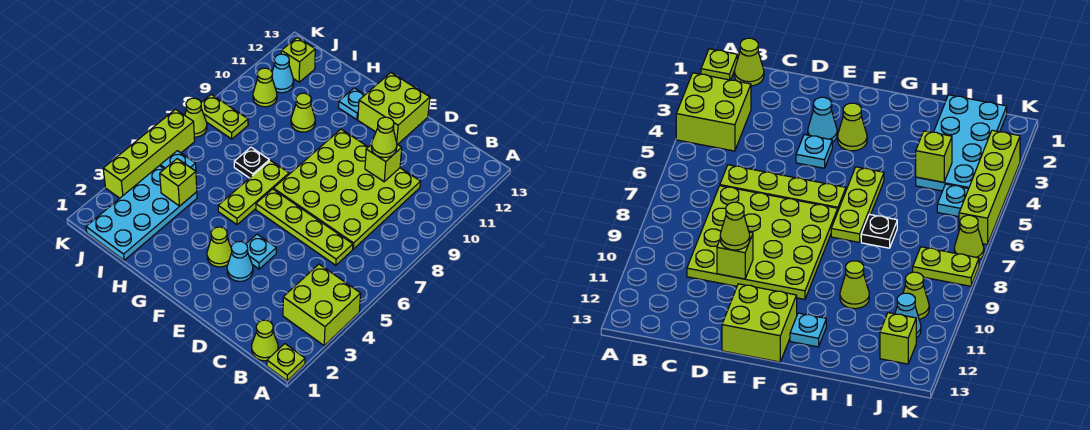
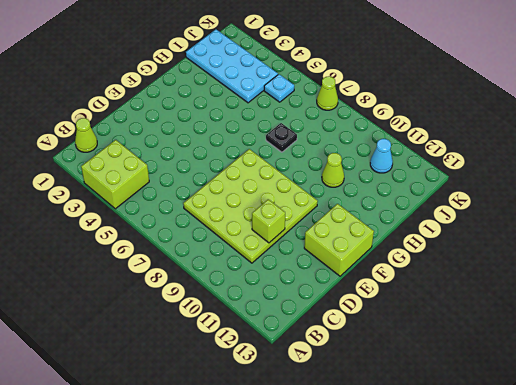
none -> lime 1x1 plate [267,344,305,381]
none -> lime 1x4 plate [256,189,353,265]
none -> cyan 1x1 cone [227,241,253,281]

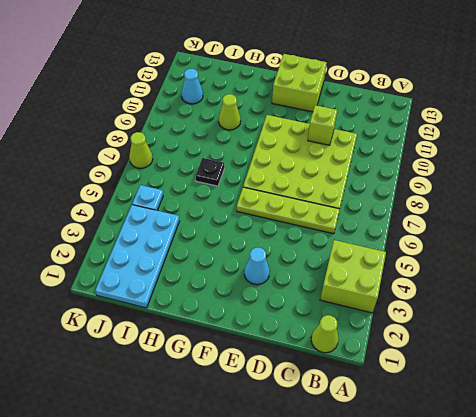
none -> lime 1x1 plate [267,344,305,381]
none -> cyan 1x1 plate [246,234,276,269]
none -> lime 1x1 cone [207,227,232,267]

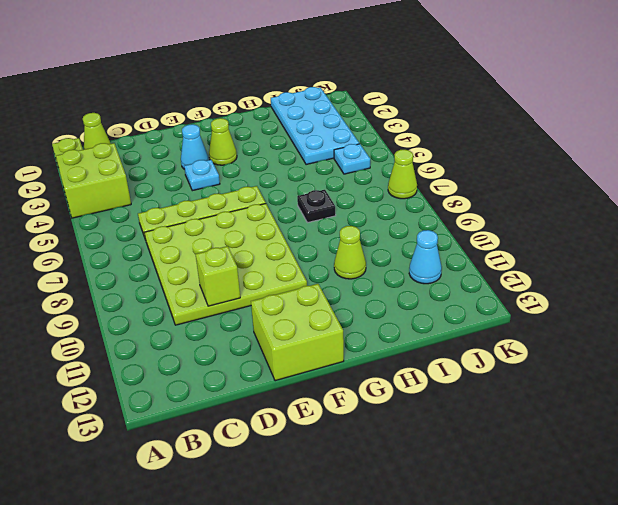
none -> lime 1x3 plate [218,160,289,225]
none -> cyan 1x1 plate [338,88,365,120]
none -> lime 1x2 plate [201,94,248,139]

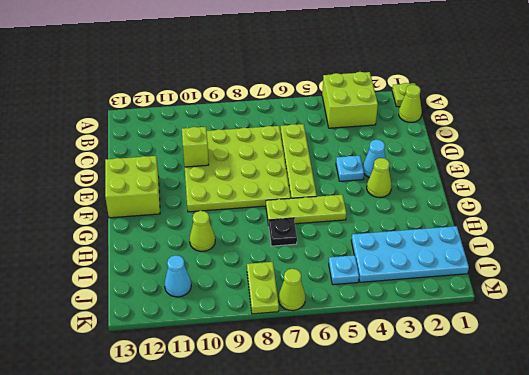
none -> cyan 1x1 plate [338,88,365,120]
none -> lime 1x1 cone [253,68,277,107]
none -> lime 1x1 brick [281,37,315,82]

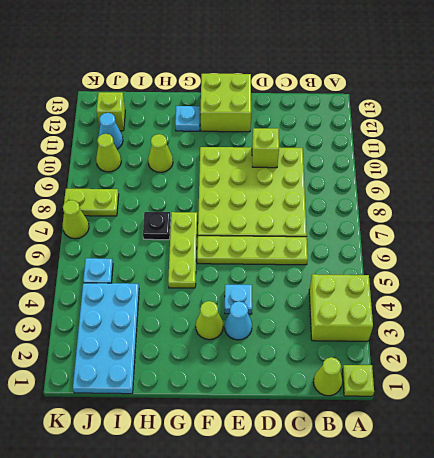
none -> lime 1x4 brick [103,109,195,198]
none -> lime 1x1 brick [160,159,197,206]
none -> lime 1x1 cone [371,117,397,158]

